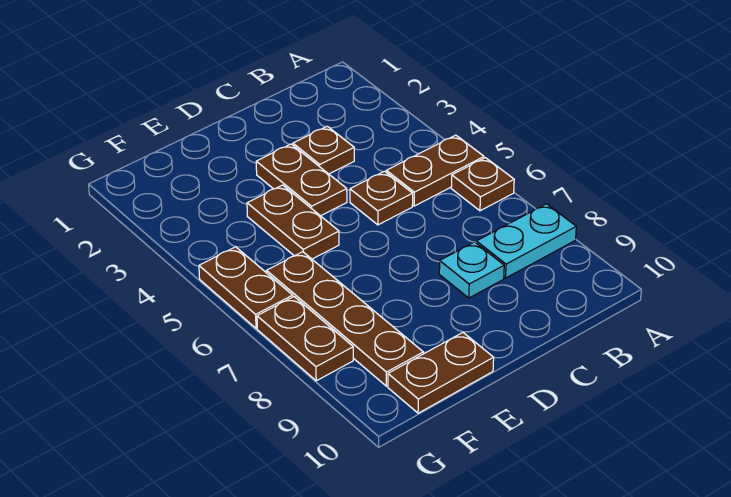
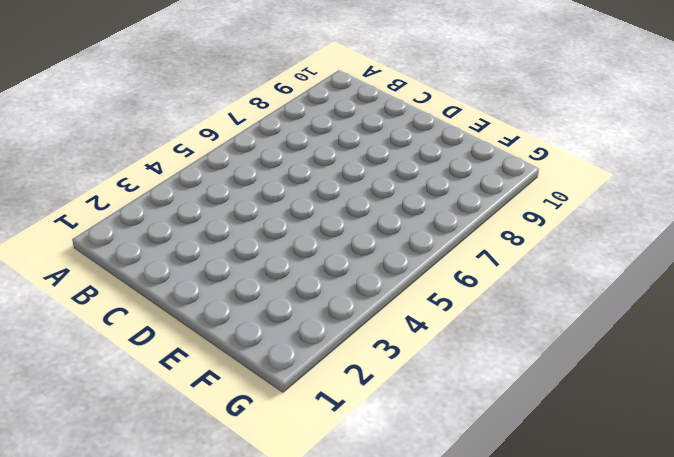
none -> brown 1x2 plate [386,135,484,206]
none -> brown 1x1 plate [451,158,514,211]
none -> cyan 1x2 plate [476,204,576,278]

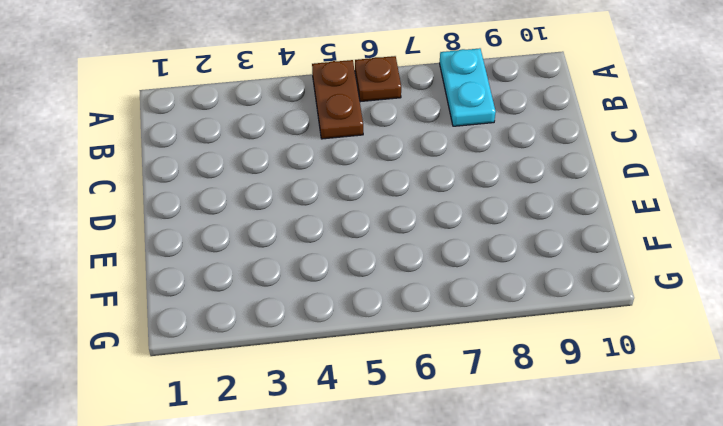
none -> brown 1x1 plate [293,126,354,174]
none -> brown 1x1 plate [350,171,413,225]
none -> cyan 1x1 plate [439,242,504,298]

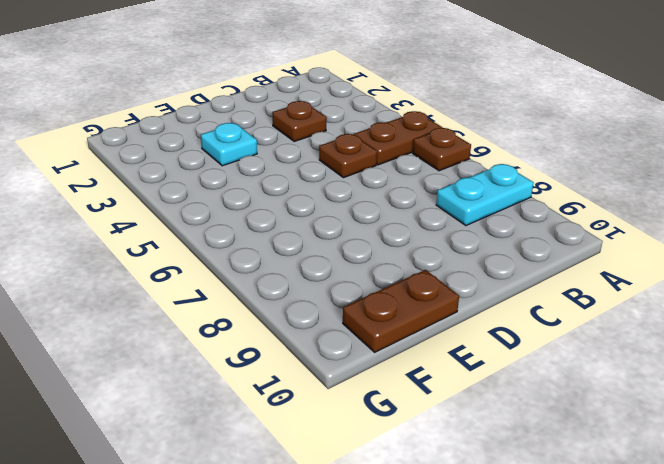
cyan 1x1 plate [201,123,257,166] -> cyan 1x1 plate moved to [439,242,504,298]
none -> brown 1x2 plate [256,144,347,216]
none -> brown 1x2 plate [247,185,339,259]
none -> brown 1x4 plate [266,252,423,386]

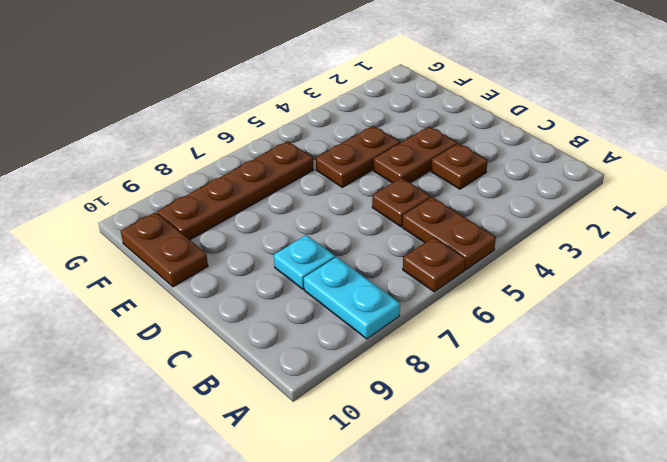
none -> brown 1x2 plate [199,247,293,328]
none -> brown 1x2 plate [257,297,353,381]

